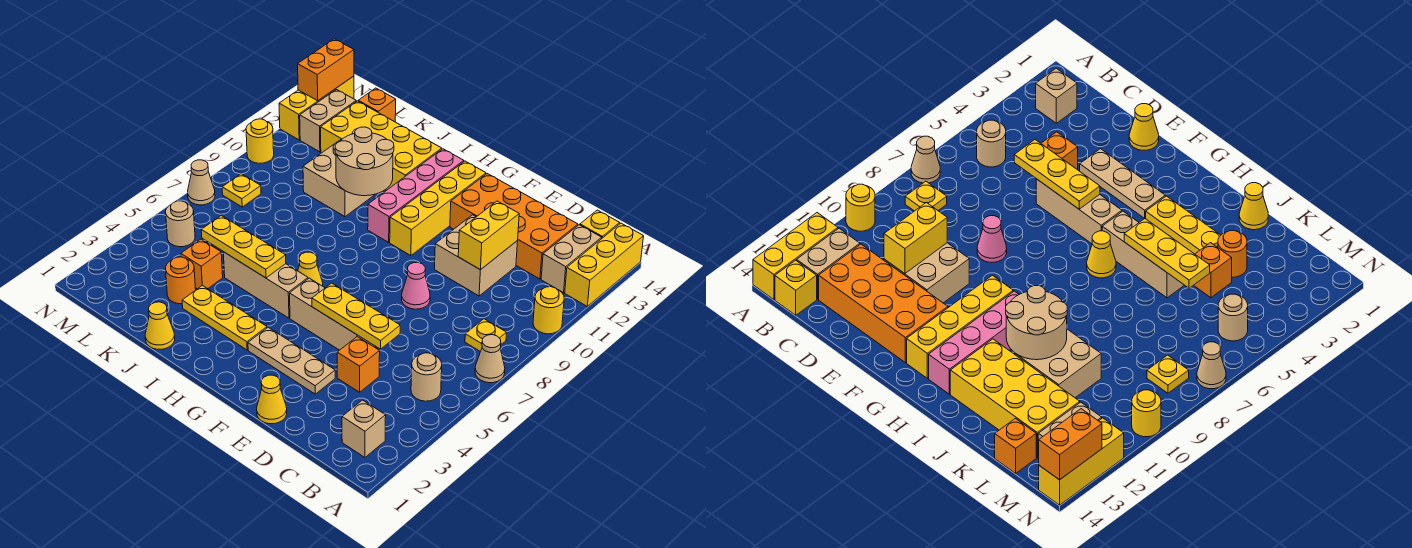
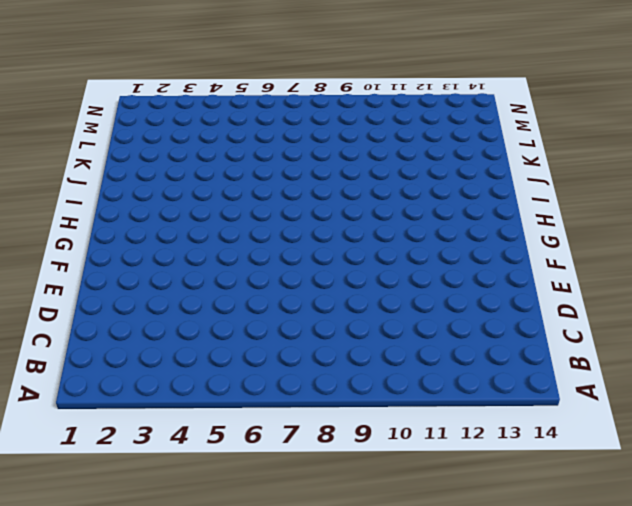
none -> tan 1x1 cone [475,335,505,383]
none -> yellow 1x1 round brick [533,287,564,334]
none -> yellow 1x3 brick [565,223,644,306]
none -> tan 1x1 brick [342,400,386,457]

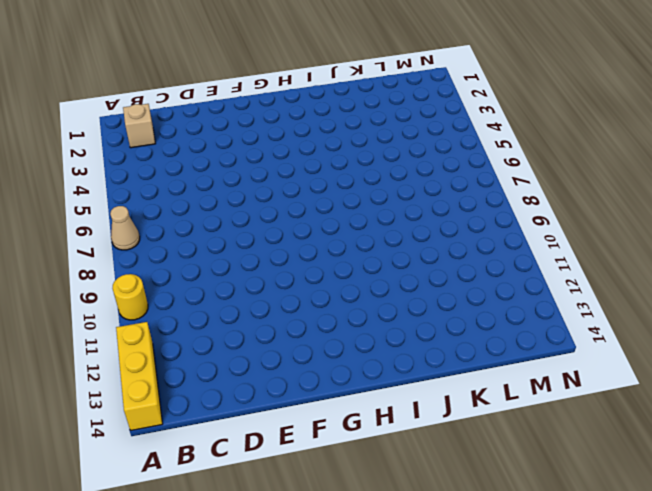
none -> tan 1x1 round brick [411,353,442,401]
none -> yellow 1x1 plate [465,319,507,352]
none -> tan 1x2 brick [541,225,602,293]
none -> yellow 1x1 brick [580,210,620,238]

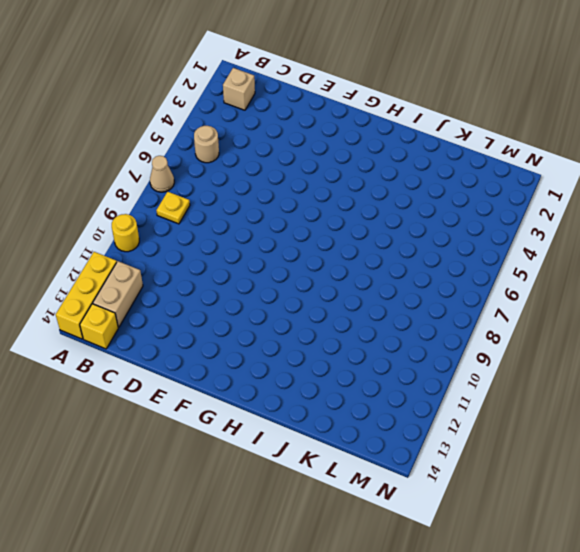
none -> orange 2x4 brick [450,174,578,279]
none -> orange 1x1 brick [337,337,380,392]
none -> tan 2x2 brick [434,215,518,296]
none -> yellow 1x1 cone [257,375,287,424]

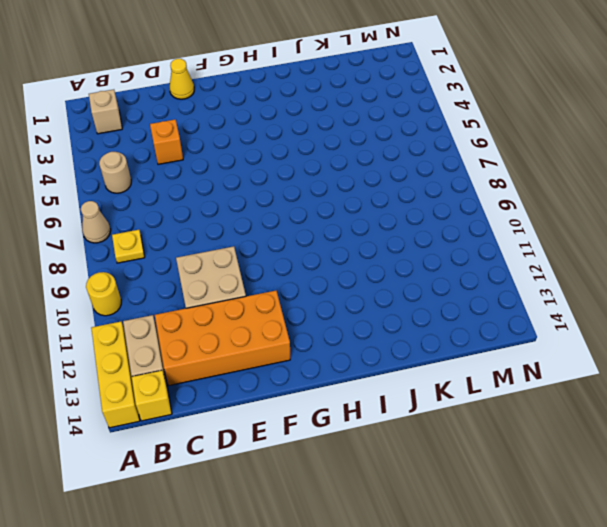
none -> tan 1x3 plate [248,327,335,394]
none -> tan 1x3 brick [290,278,376,350]
none -> pink 1x1 cone [402,262,430,309]
none -> yellow 1x4 brick [390,161,486,256]

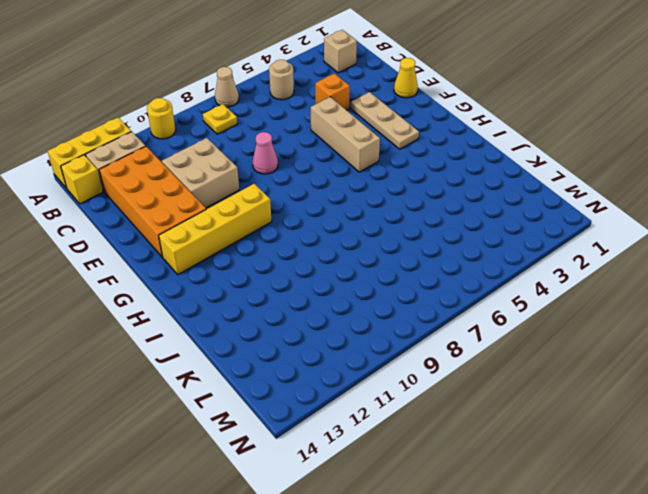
none -> yellow 1x3 plate [182,285,267,350]
none -> tan 1x3 brick [223,252,308,318]
none -> yellow 1x1 cone [298,252,323,286]
none -> pink 1x4 brick [368,149,464,242]

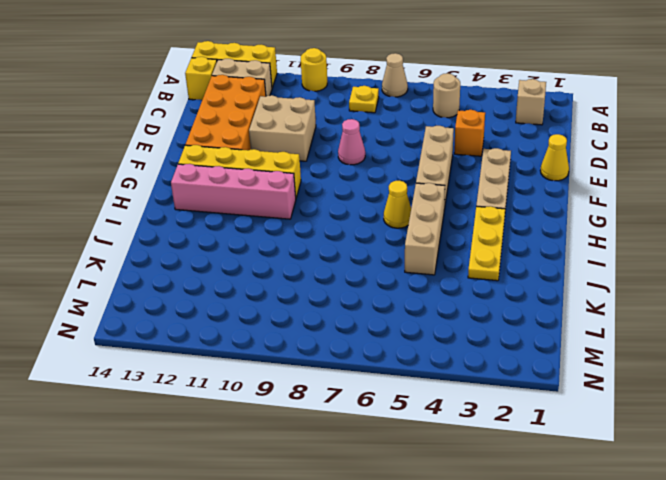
none -> yellow 2x4 brick [321,101,442,190]
none -> yellow 1x1 cone [145,302,175,349]
none -> tan 2x2 brick [303,140,375,217]
none -> orange 1x1 round brick [166,257,196,304]

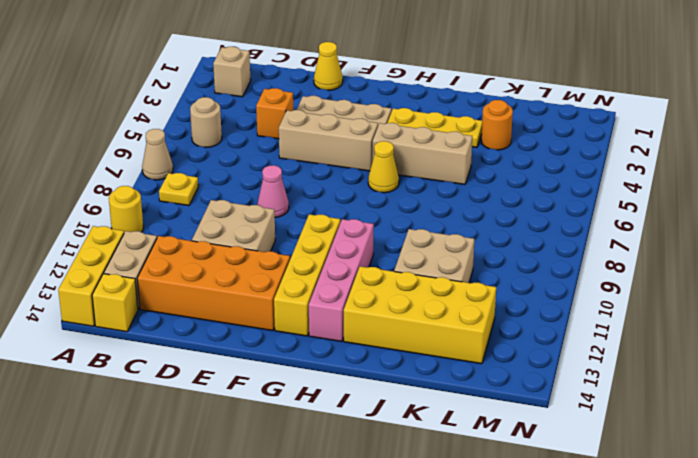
none -> yellow 1x1 cone [145,302,175,349]
none -> orange 1x1 brick [181,239,223,289]
none -> orange 1x1 brick [358,88,396,122]
none -> tan 1x1 round brick [166,201,195,247]

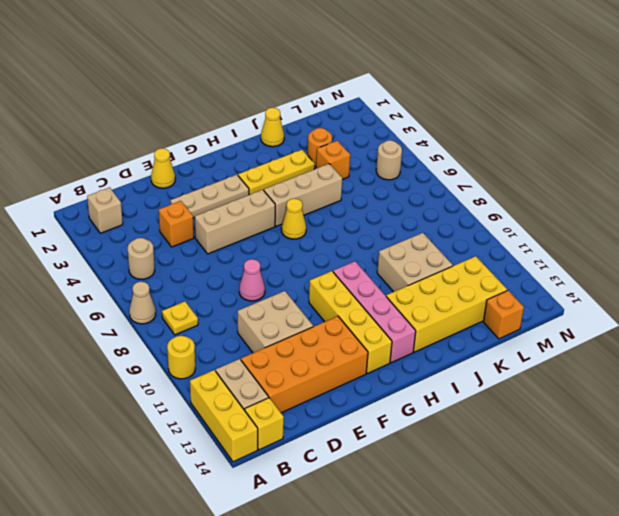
none -> yellow 1x1 plate [222,174,261,207]
none -> tan 1x2 brick [300,90,356,152]
none -> tan 1x1 cone [188,160,215,205]
none -> yellow 1x1 round brick [246,119,274,163]

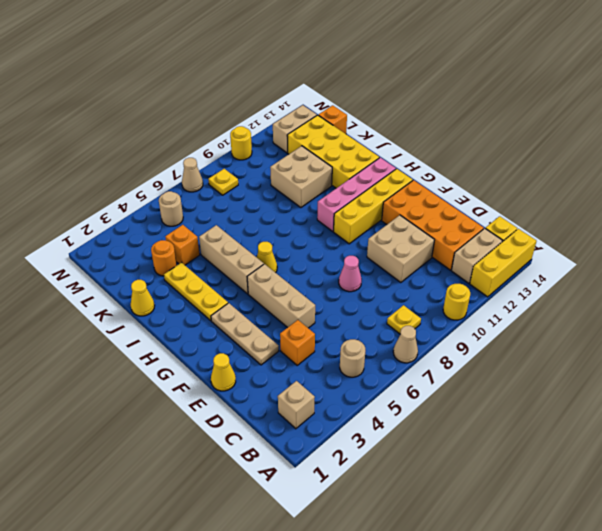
none -> yellow 1x3 brick [279,76,354,140]
none -> yellow 1x3 plate [312,283,400,349]
none -> yellow 1x2 brick [458,201,519,270]
none -> yellow 1x3 plate [201,216,286,278]

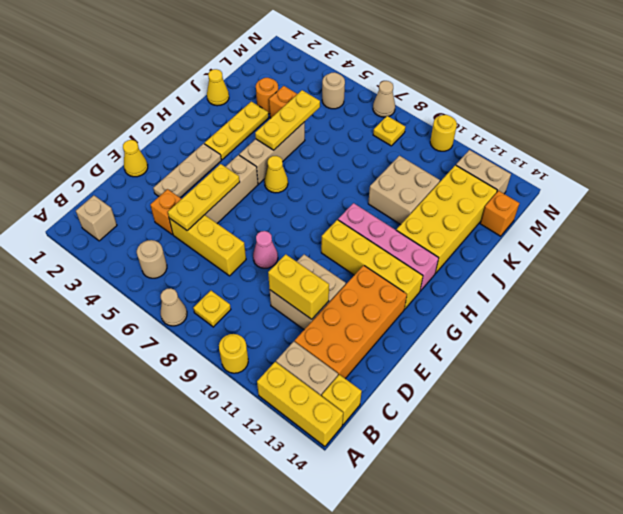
yellow 1x3 brick [169,215,246,276] -> yellow 1x3 brick moved to [279,76,354,140]
none -> tan 2x2 round brick [335,127,394,196]
none -> orange 1x2 brick [298,39,354,101]

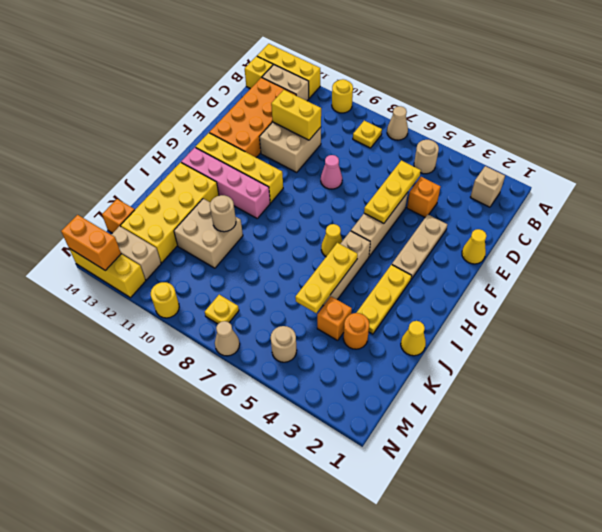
tan 1x1 round brick [210,195,236,232] -> tan 2x2 round brick [335,127,394,196]

